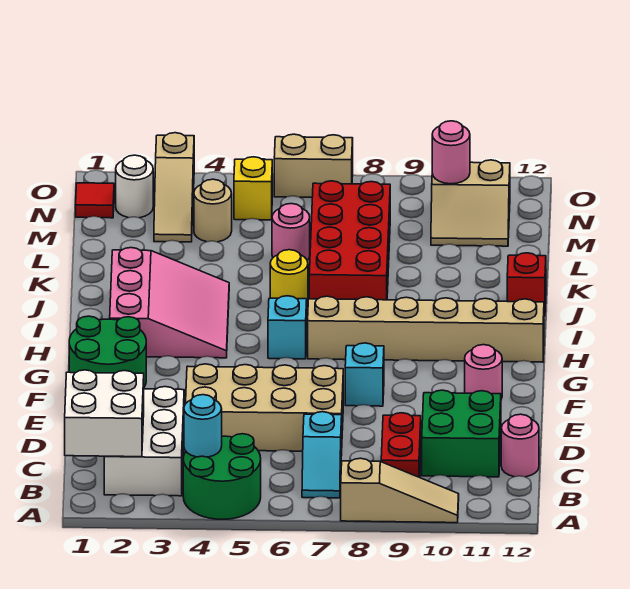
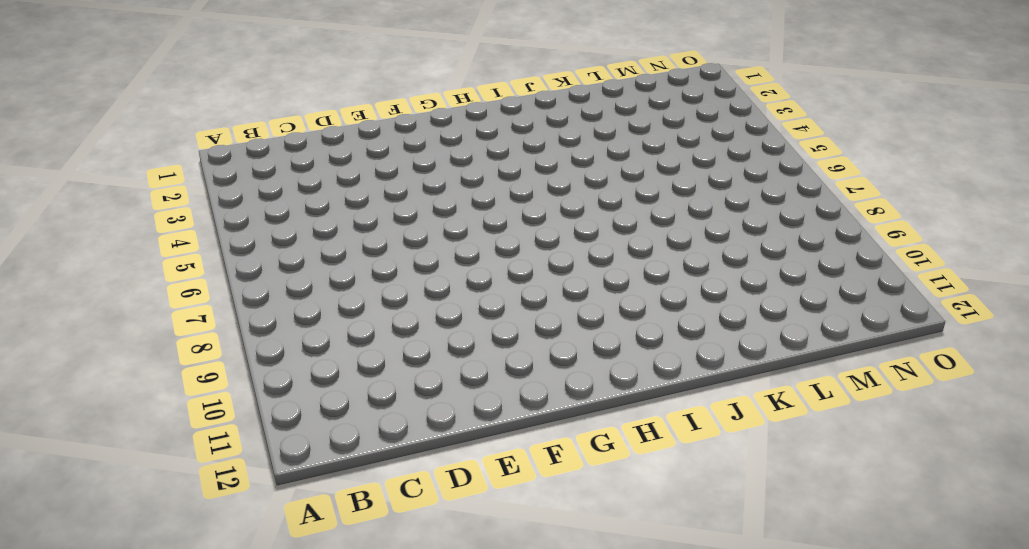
none -> green 2x2 round brick [183,434,261,519]
none -> tan 1x3 slope [341,458,459,523]
none -> white 2x3 brick [104,387,184,496]

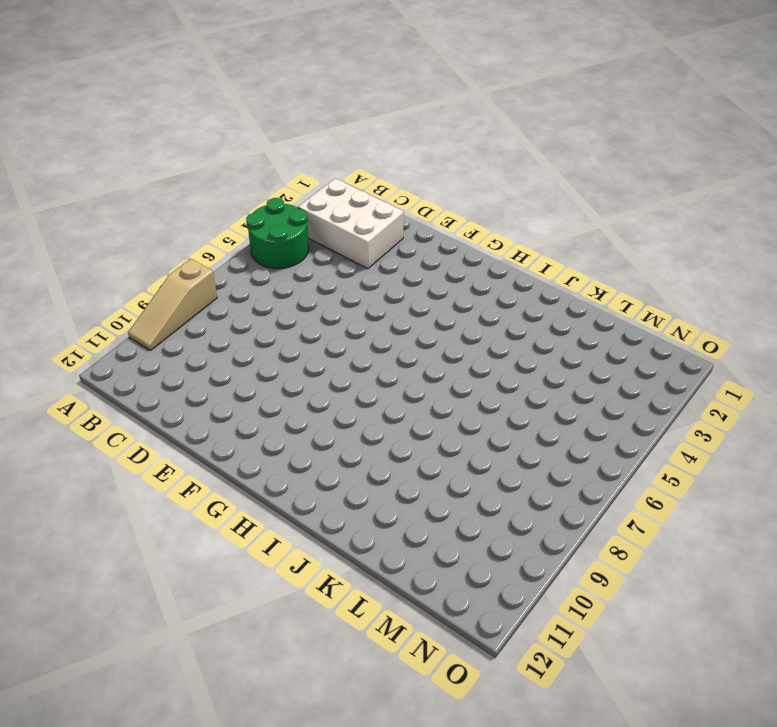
none -> cyan 1x2 slope [302,412,342,498]
none -> red 1x2 brick [381,413,421,478]
none -> green 2x2 brick [422,390,501,477]

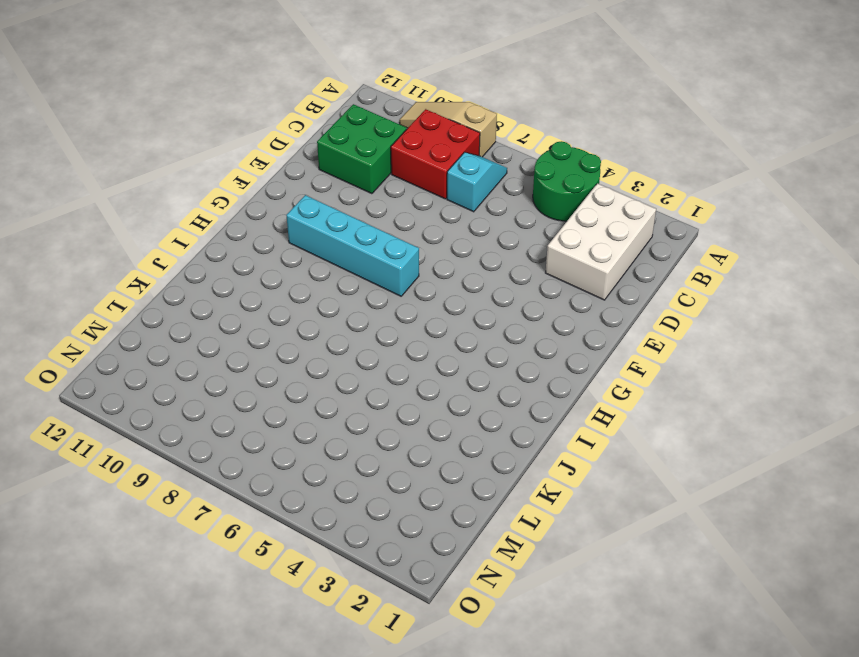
red 2x2 brick [391,109,480,199] -> red 1x2 brick [381,413,421,478]
cyan 1x4 brick [286,195,419,296] -> none
none -> pink 1x1 round brick [501,414,539,477]
none -> tan 2x4 brick [186,364,343,451]
none -> green 2x2 round brick [69,316,146,387]

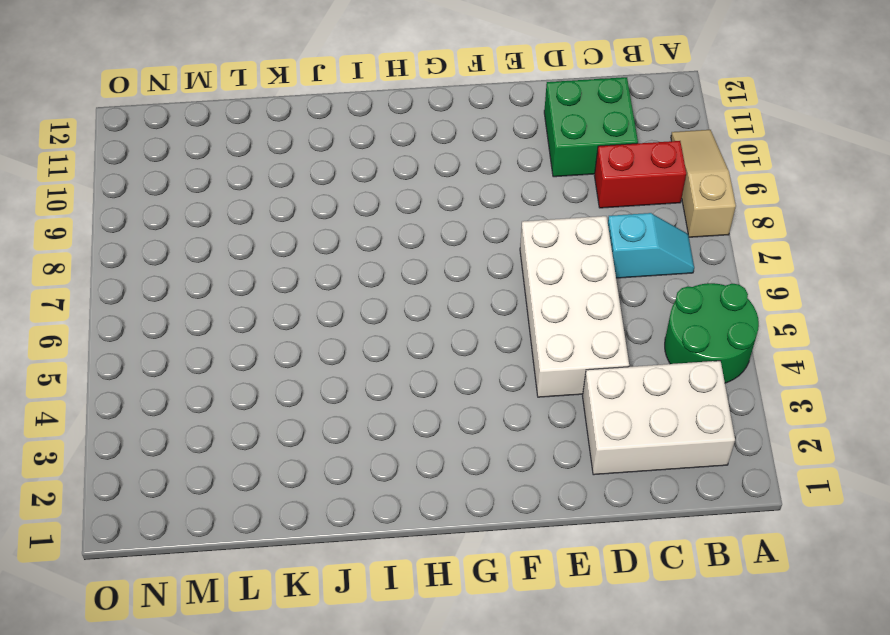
white 2x4 brick [520,216,629,397] -> tan 2x4 brick [186,364,343,451]
none -> pink 1x1 round brick [501,414,539,477]
none -> green 2x2 round brick [69,316,146,387]
none -> cyan 1x1 brick [345,343,384,406]

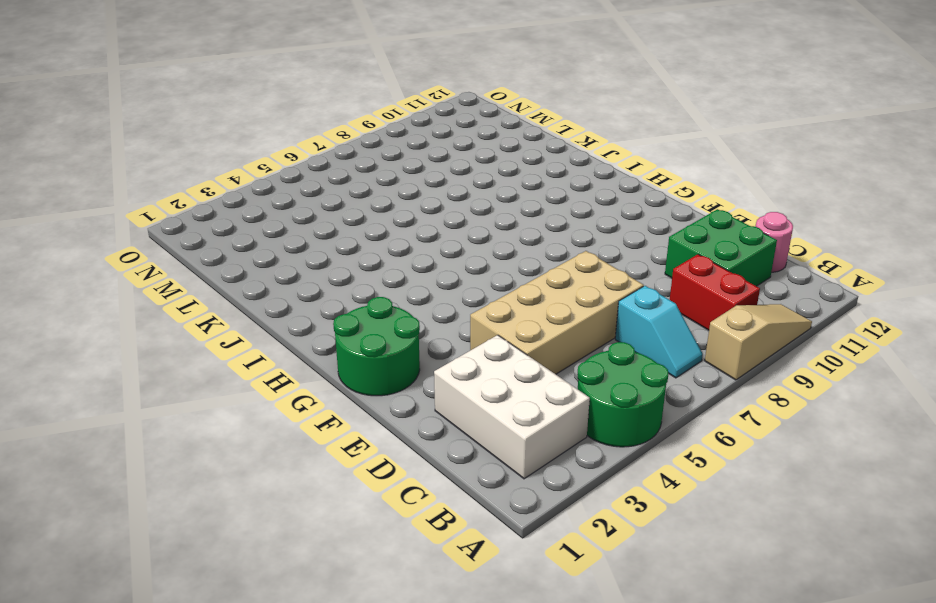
none -> cyan 1x1 brick [345,343,384,406]
none -> pink 1x1 round brick [465,345,502,399]
none -> pink 3x3 slope [110,248,229,358]

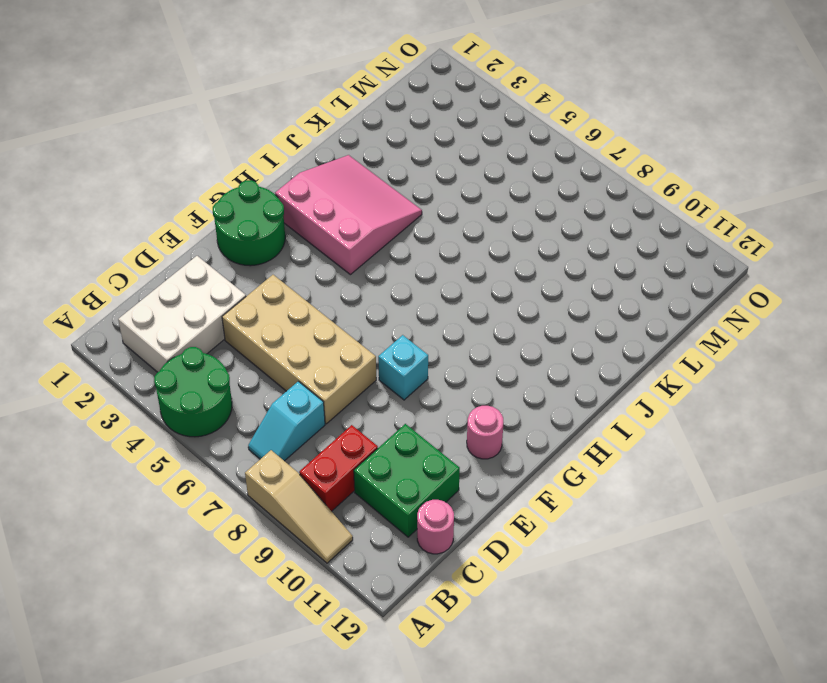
pink 3x3 slope [275,155,422,275] -> pink 3x3 slope turned to [110,248,229,358]
none -> cyan 1x1 brick [268,296,307,359]
none -> tan 1x6 brick [308,296,544,362]
none -> yellow 1x1 round brick [270,250,308,303]

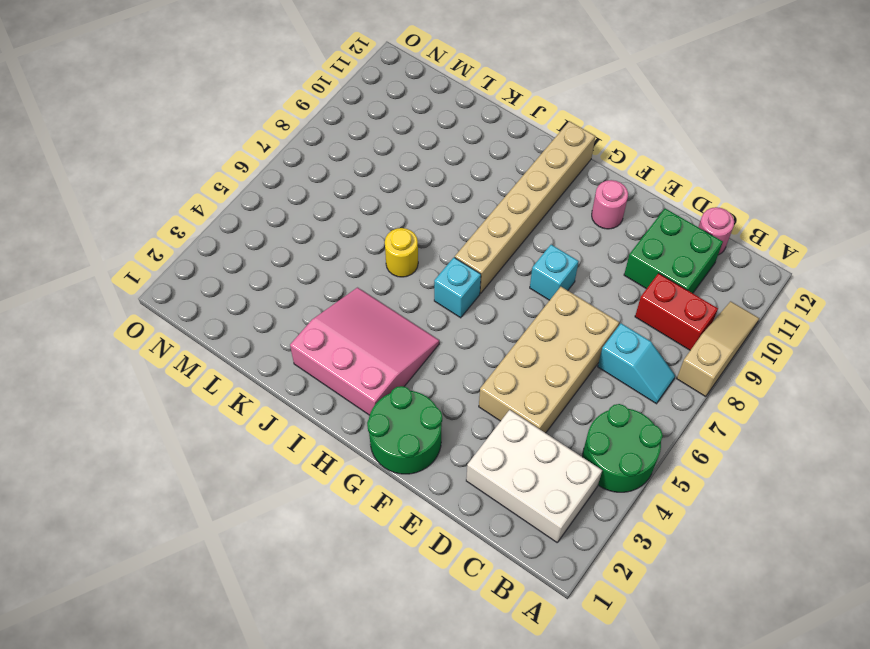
none -> red 2x4 brick [309,181,390,300]
none -> red 1x1 brick [507,253,546,316]
none -> pink 1x1 round brick [272,204,310,260]

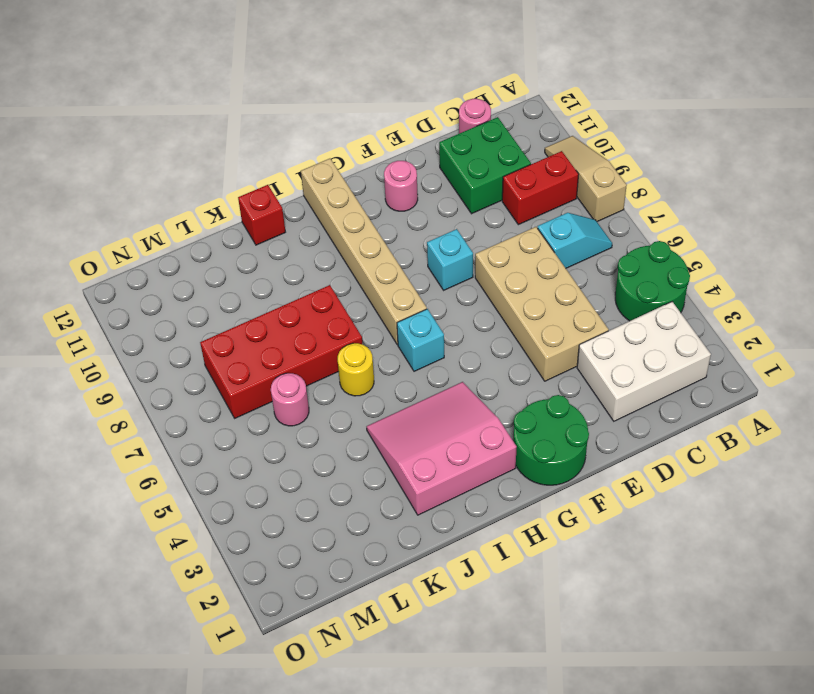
none -> tan 1x3 slope [154,133,194,242]
none -> tan 1x1 round brick [194,179,232,242]
none -> tan 2x2 slope [431,160,510,246]

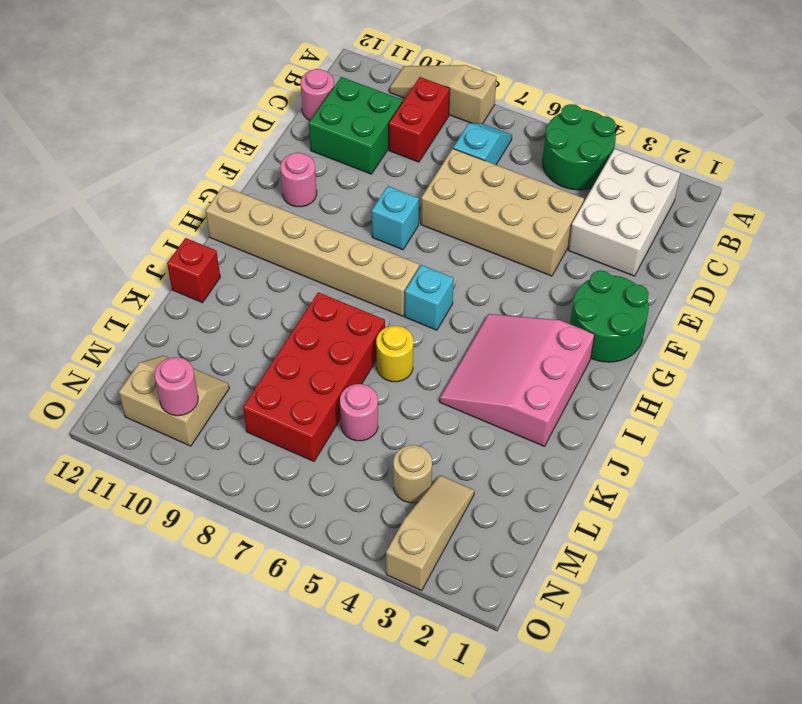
none -> red 1x1 tile [76,183,114,218]
none -> white 1x1 round brick [116,155,153,218]
none -> yellow 1x1 brick [234,157,272,220]

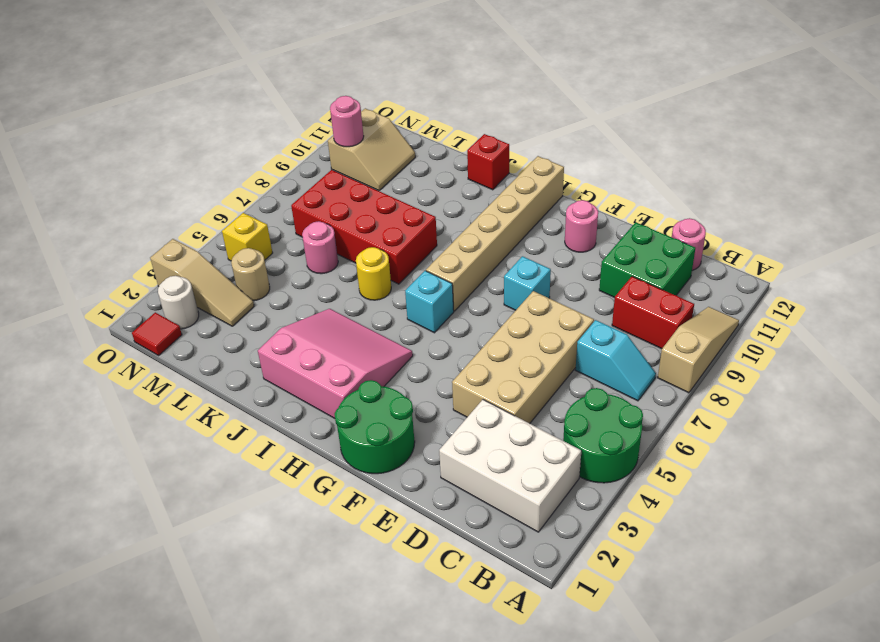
none -> tan 1x2 brick [274,134,353,197]
none -> white 2x2 brick [65,370,144,457]
none -> cyan 1x1 round brick [184,395,222,457]

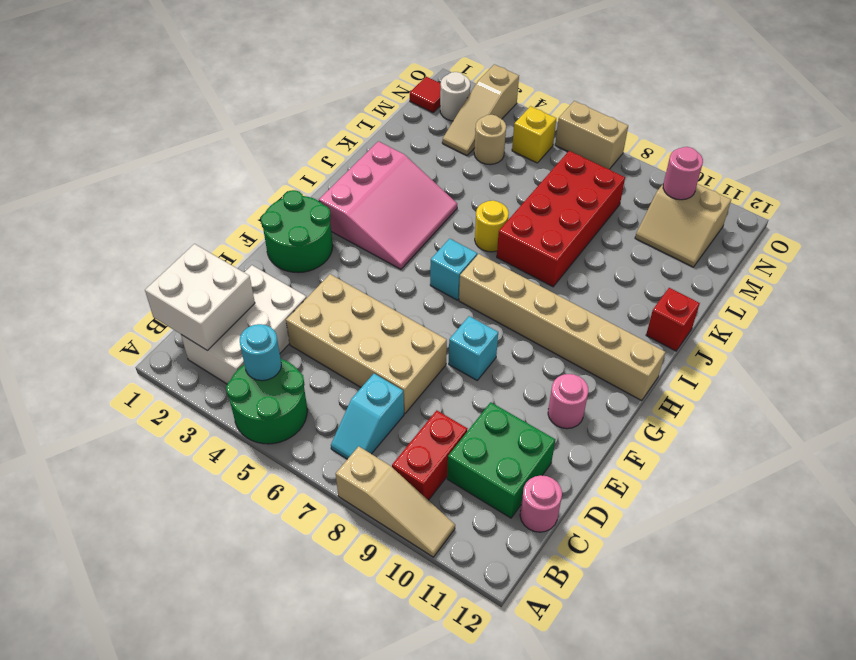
none -> pink 1x1 round brick [272,204,310,260]

